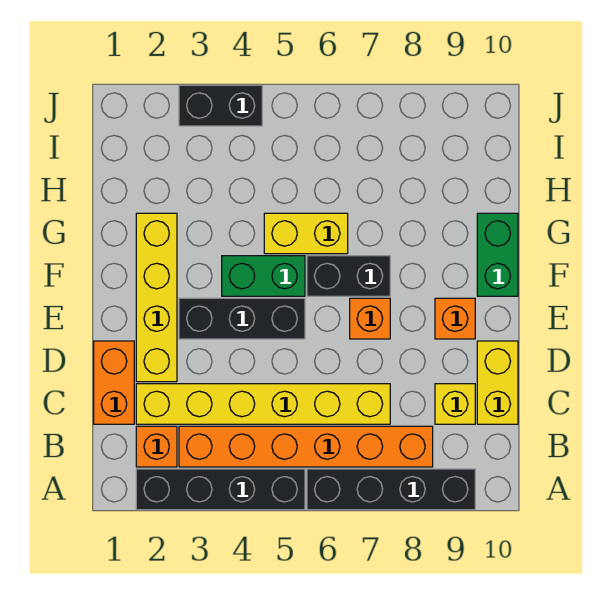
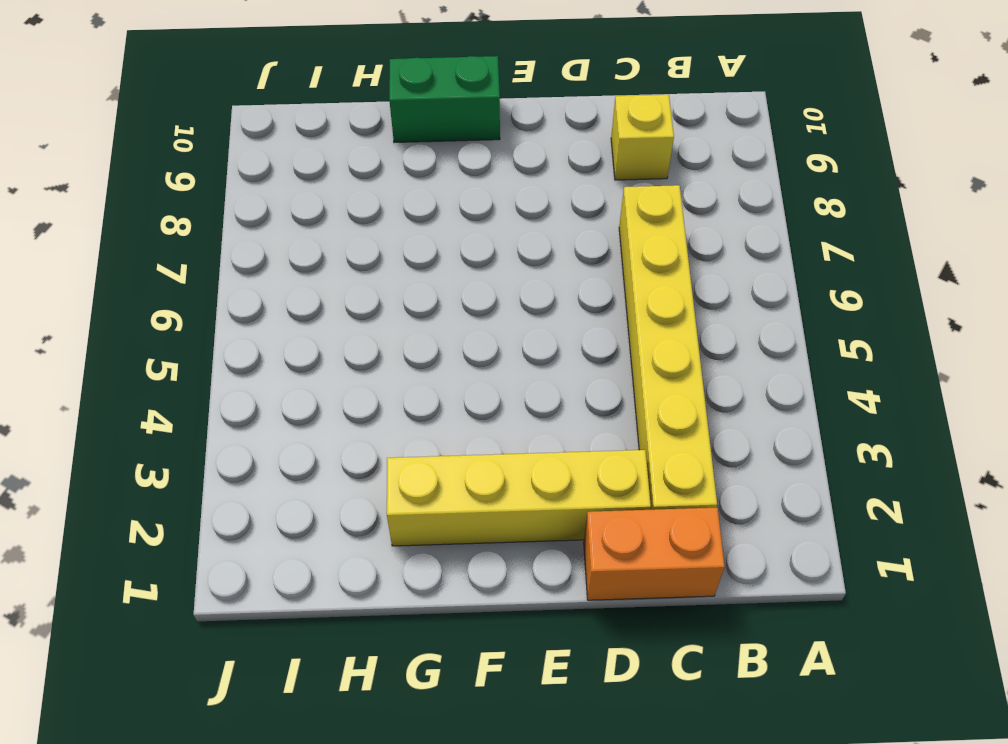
none -> black 1x4 brick [136,469,305,510]
none -> black 1x4 brick [307,469,475,510]
none -> orange 1x1 brick [136,426,177,467]

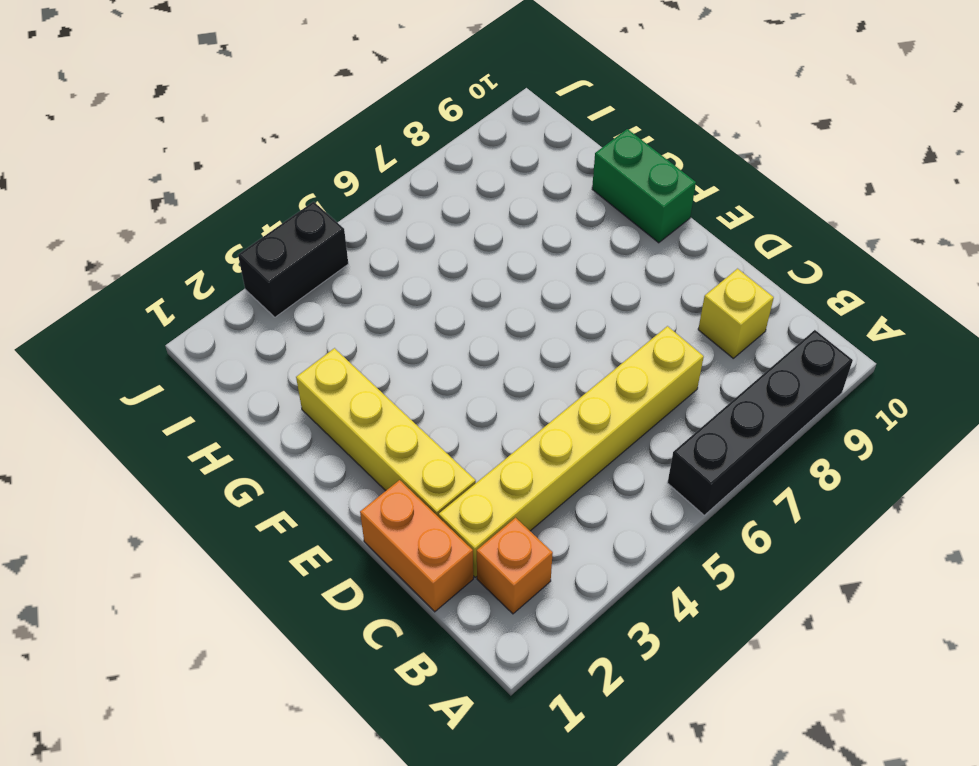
none -> black 1x4 brick [136,469,305,510]
none -> orange 1x6 brick [179,426,433,467]
none -> yellow 1x2 brick [477,341,518,424]

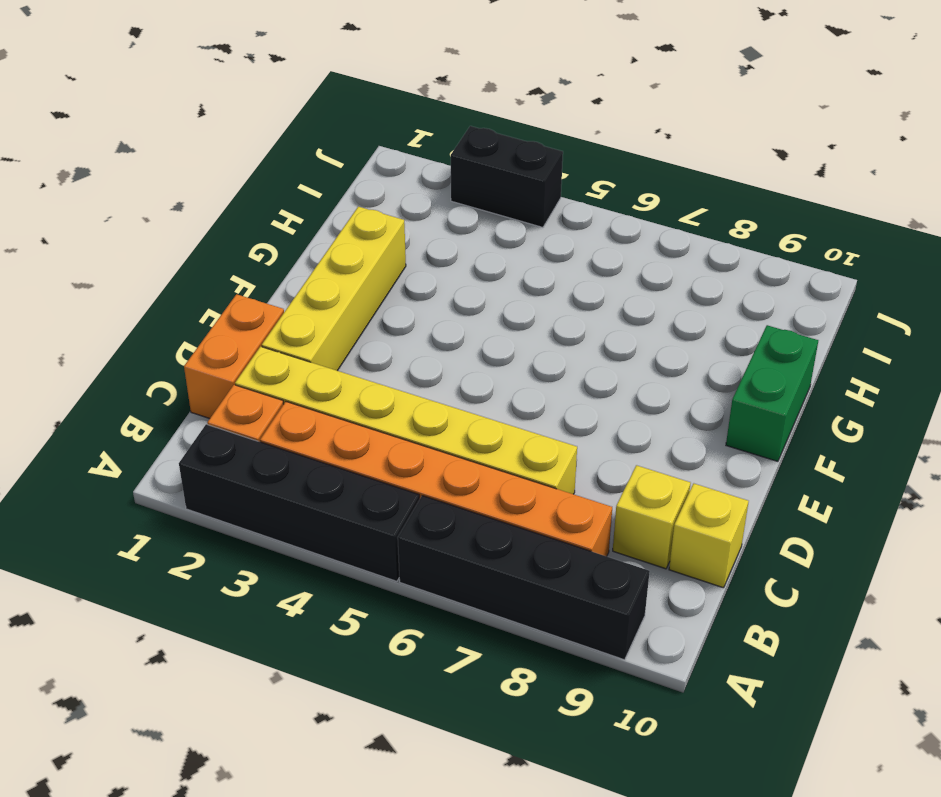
yellow 1x1 brick [669,484,749,588] -> yellow 1x2 brick [477,341,518,424]
none -> black 1x3 brick [179,298,305,339]
none -> orange 1x1 brick [350,298,390,339]
none -> orange 1x1 brick [435,298,475,339]

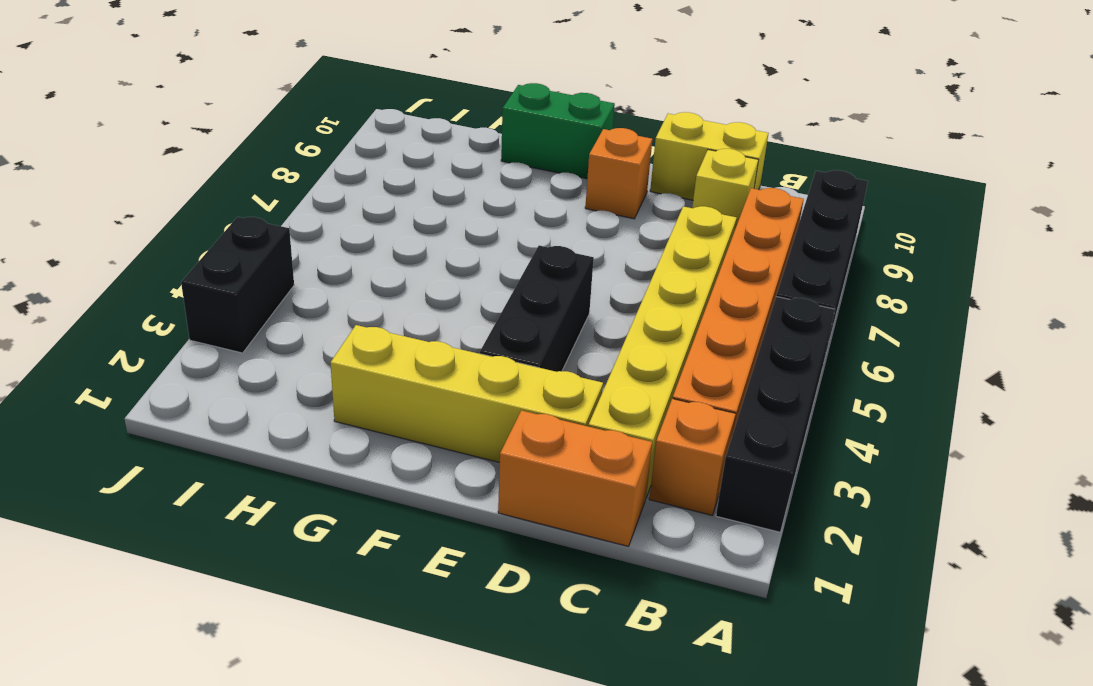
none -> orange 1x1 brick [350,298,390,339]
none -> green 1x2 brick [222,256,305,296]
none -> black 1x2 brick [307,256,390,296]

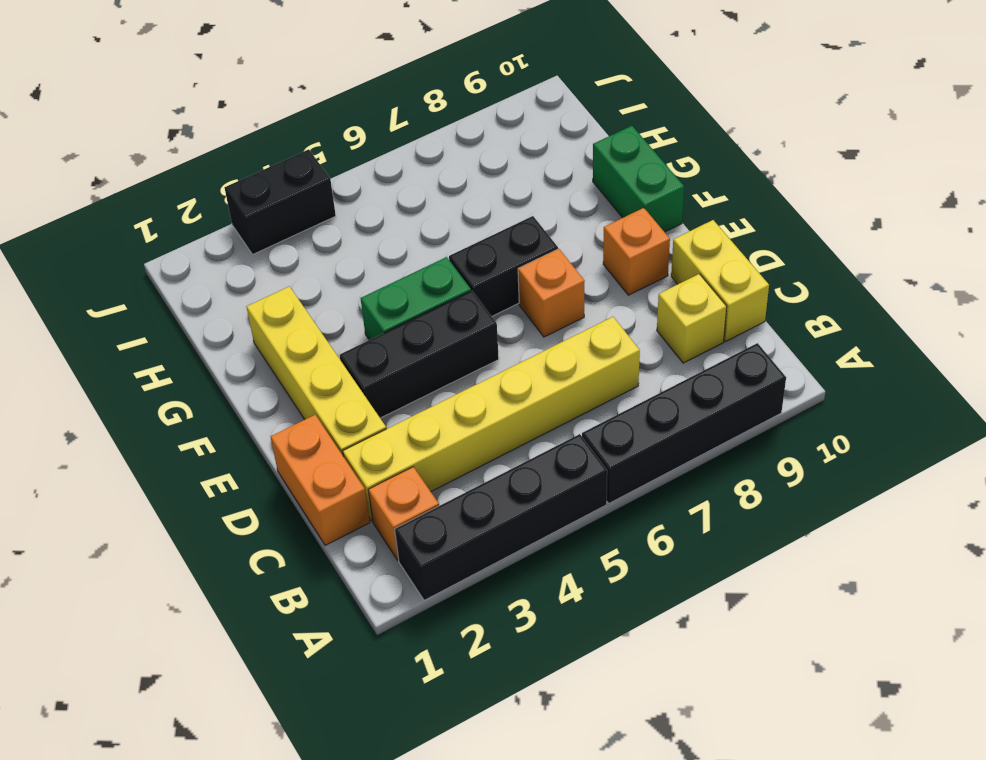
none -> orange 1x6 brick [179,426,433,467]
none -> yellow 1x2 brick [264,213,348,254]

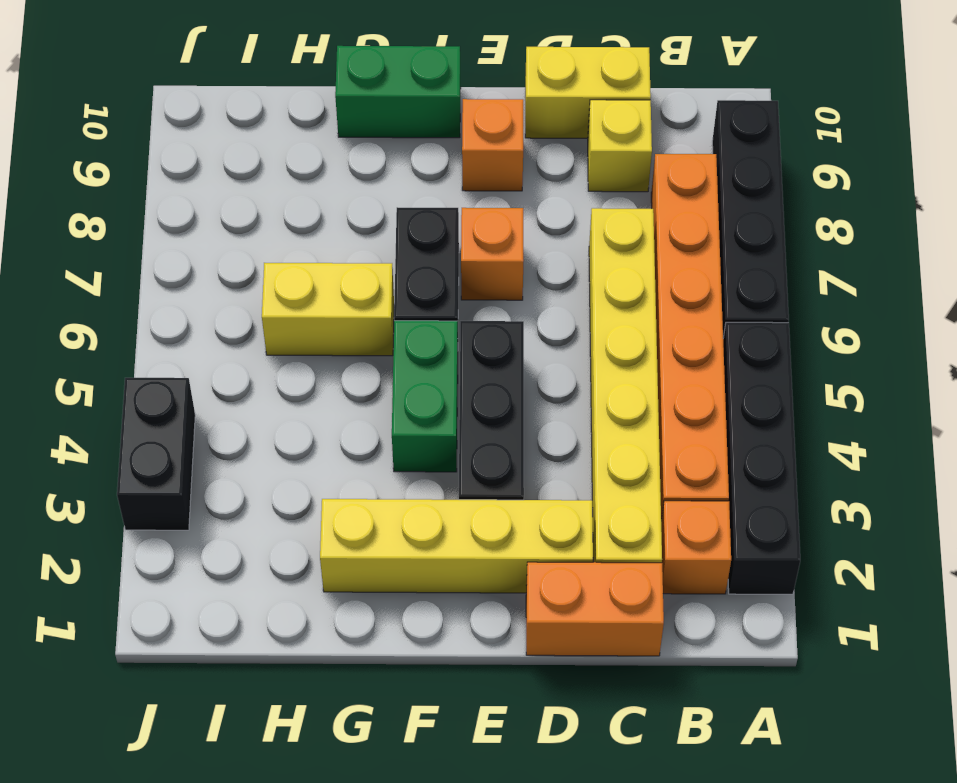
yellow 1x2 brick [262,263,394,356] -> yellow 1x2 brick turned to [264,213,348,254]

